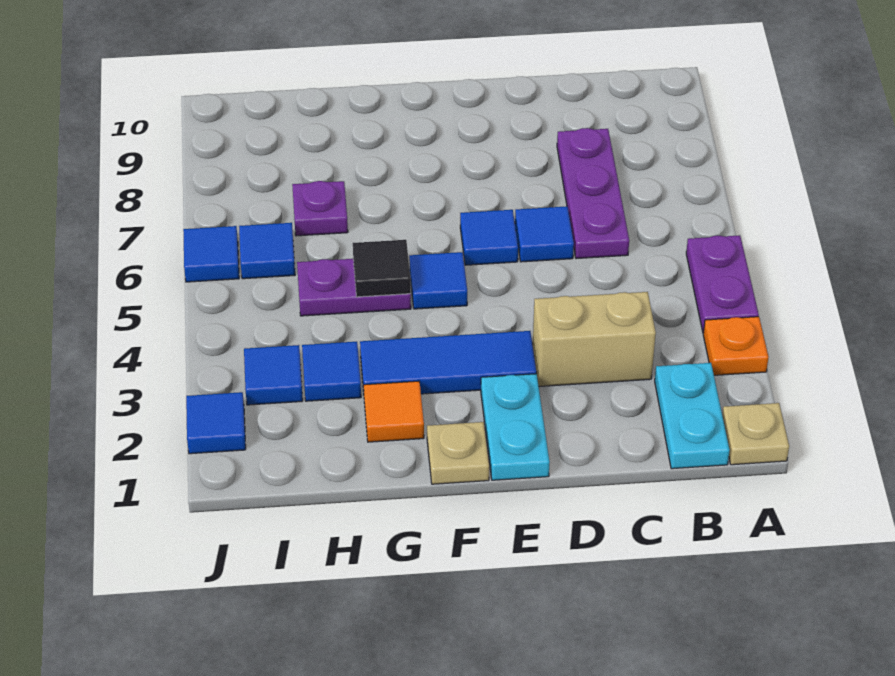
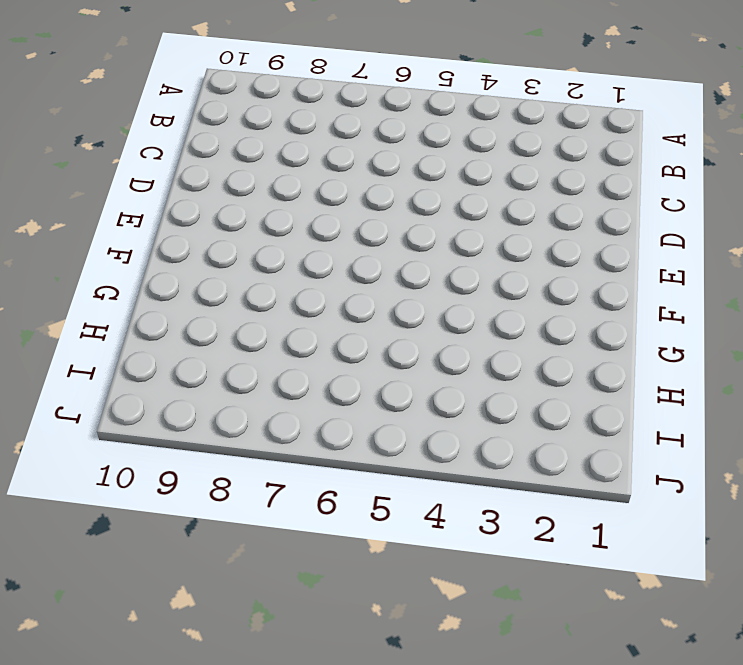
none -> tan 1x1 plate [722,403,789,465]
none -> orange 1x1 plate [703,317,769,375]
none -> purple 1x2 plate [686,235,759,333]

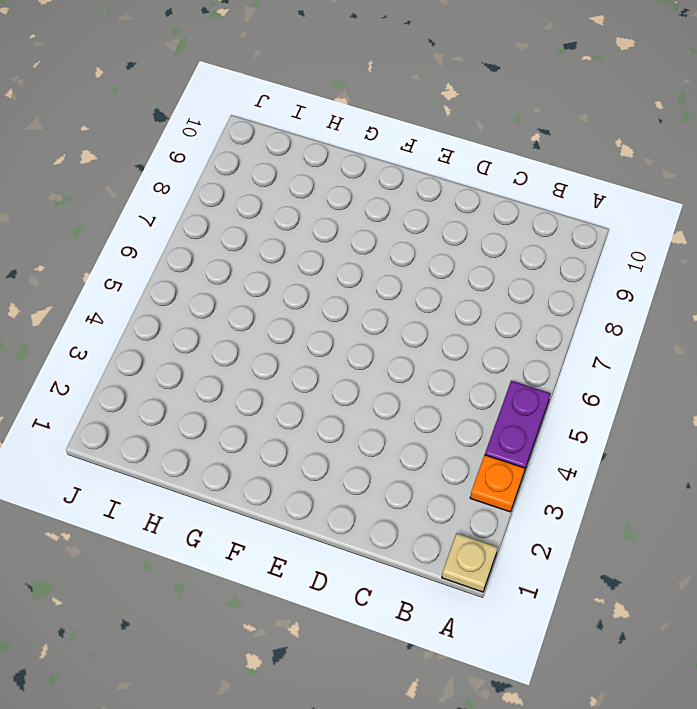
none -> cyan 1x2 plate [655,363,730,469]
none -> tan 1x2 brick [533,292,656,386]
none -> purple 1x3 plate [557,128,629,259]

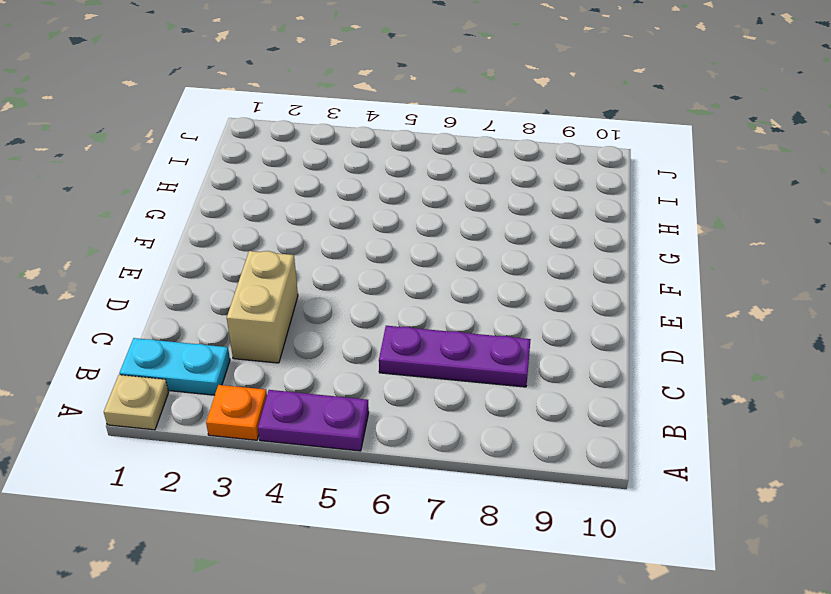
none -> blue 1x1 tile [515,206,574,262]
none -> cyan 1x2 plate [481,374,550,480]
none -> blue 1x3 tile [360,331,536,394]

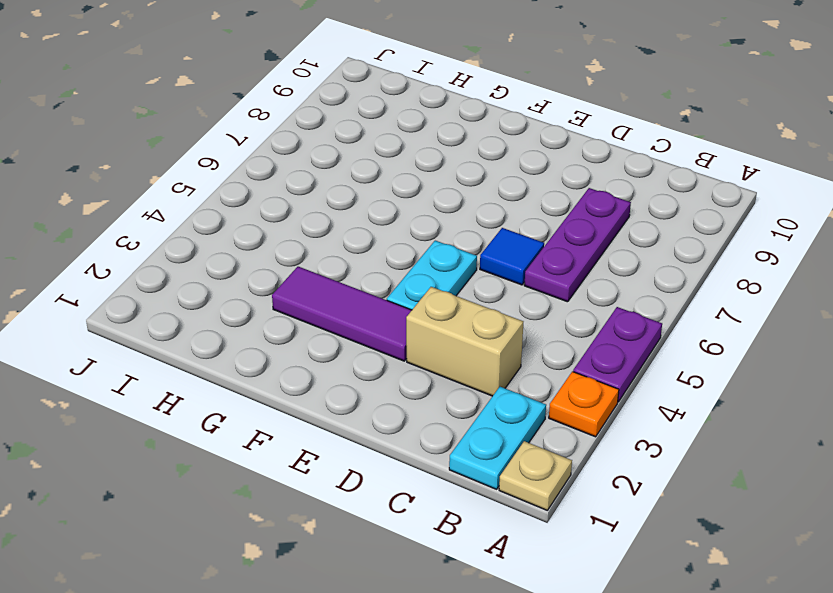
purple 1x3 tile [272,267,412,361] -> blue 1x3 tile [360,331,536,394]
cyan 1x2 plate [387,241,477,310] -> cyan 1x2 plate moved to [481,374,550,480]
none -> blue 1x1 tile [460,210,518,265]
none -> tan 1x1 plate [427,422,489,484]
none -> blue 1x1 tile [409,252,467,309]

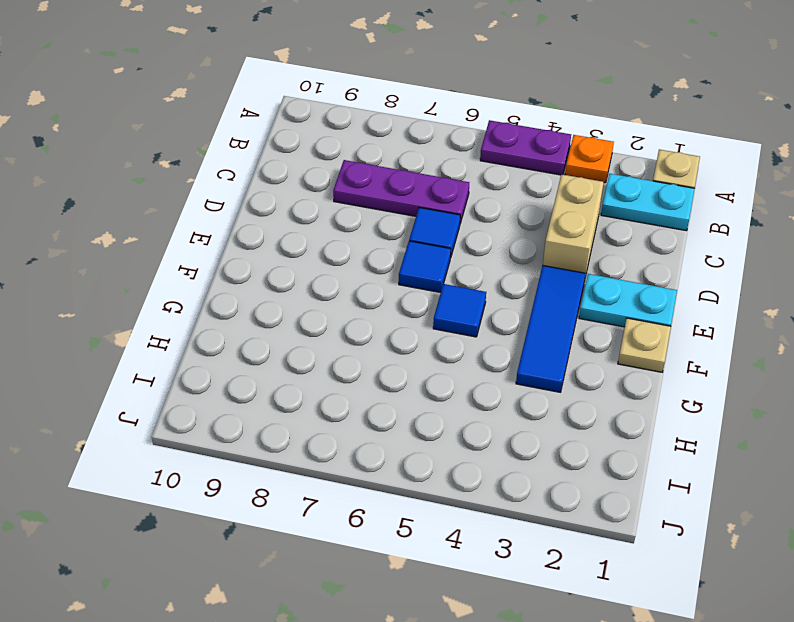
none -> orange 1x1 tile [364,381,424,442]
none -> purple 1x2 plate [297,259,411,316]
none -> blue 1x1 tile [302,342,361,401]

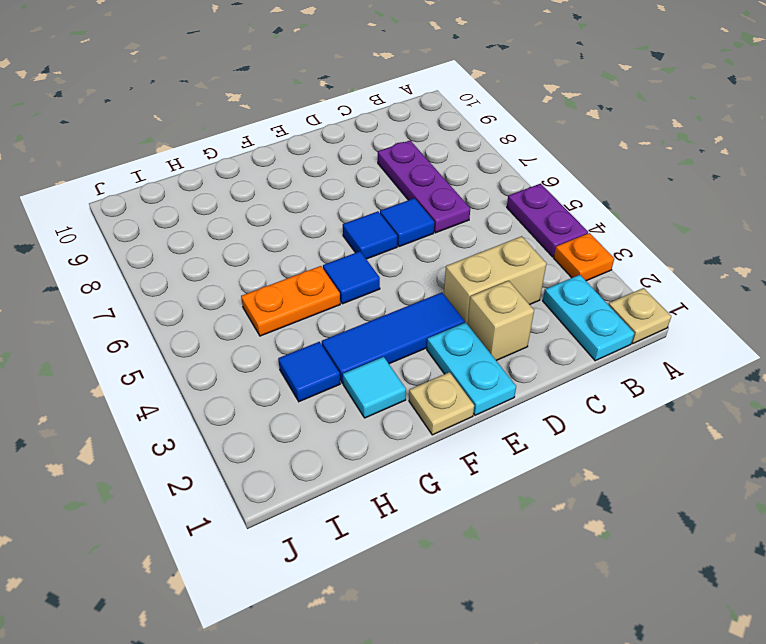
tan 1x1 brick [468,281,534,361] -> none
cyan 1x1 tile [343,357,406,418] -> orange 1x1 tile [364,381,424,442]
orange 1x2 plate [241,266,340,336] -> purple 1x2 plate [297,259,411,316]
none -> purple 1x1 plate [292,181,348,236]
none -> blue 1x1 tile [244,345,303,405]
none -> blue 1x1 tile [239,223,295,279]

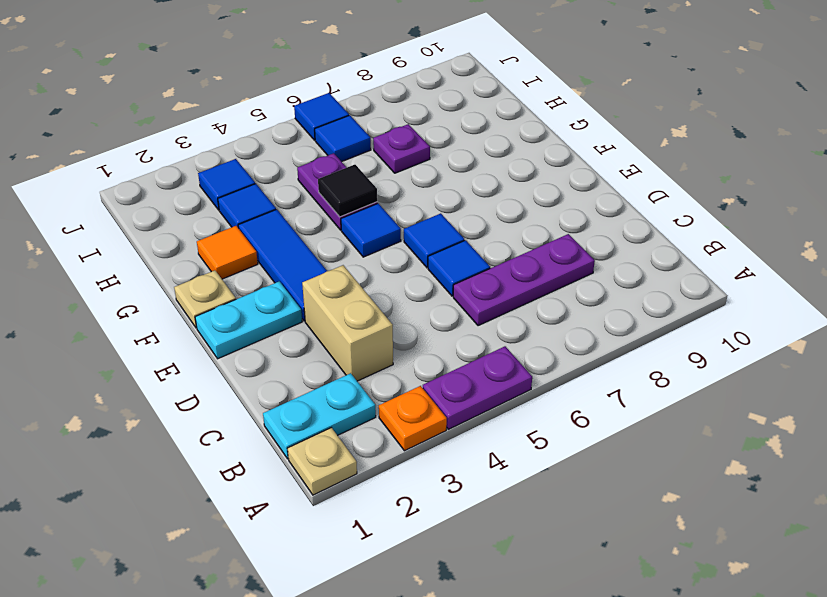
none -> blue 1x1 tile [186,392,246,454]

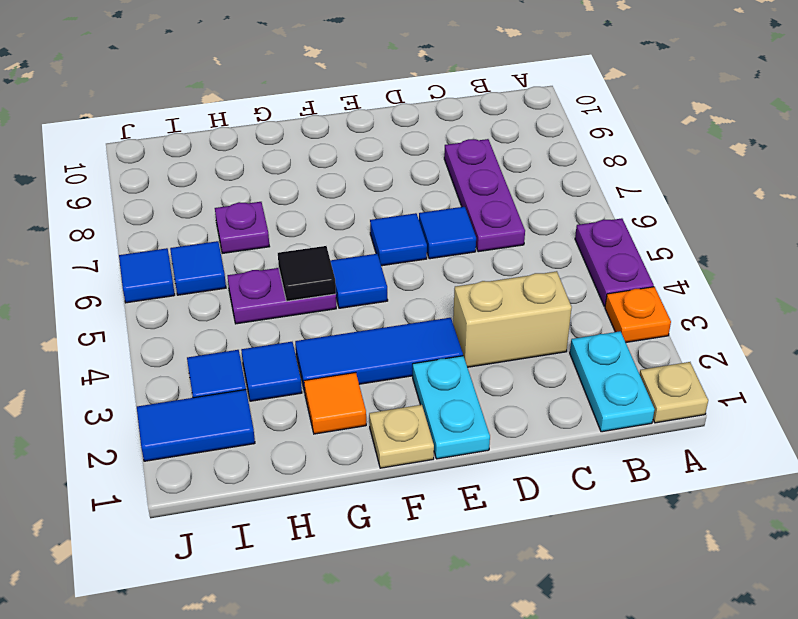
blue 1x2 tile [137,390,255,461] -> blue 1x1 tile [186,392,246,454]

